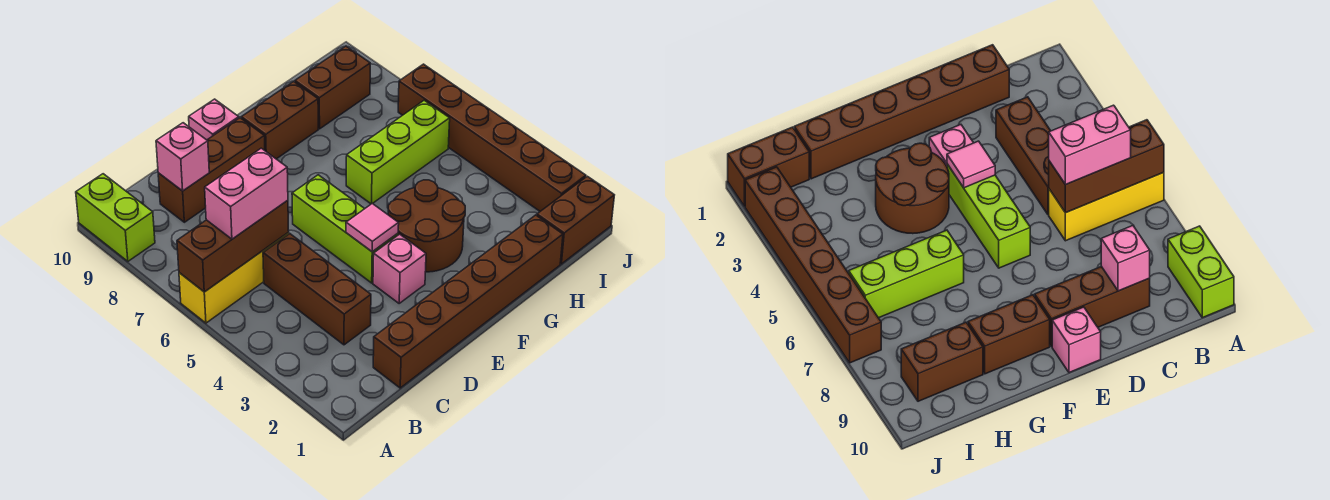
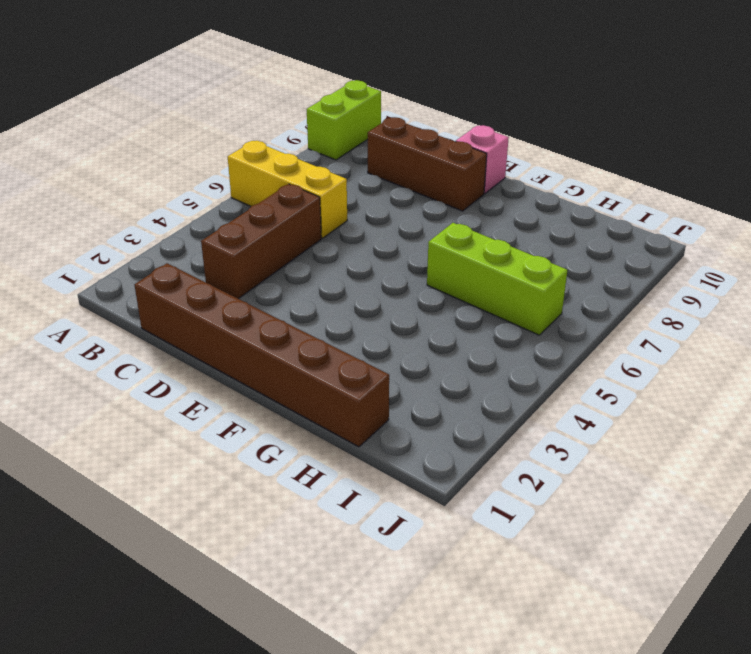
none -> pink 1x1 brick [373,234,426,303]
none -> lime 1x3 brick [292,175,398,283]
none -> brown 2x2 round brick [388,180,465,272]

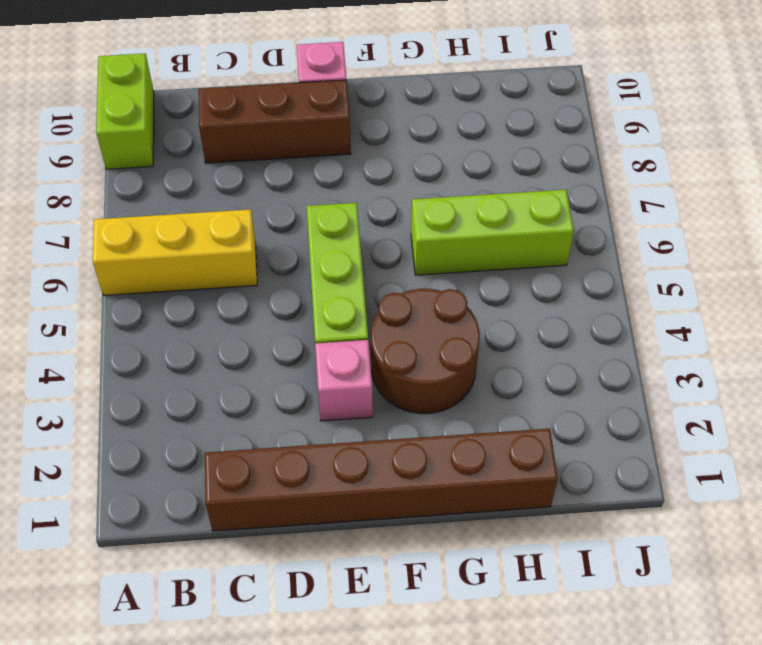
none -> brown 1x3 brick [263,234,371,345]
none -> brown 1x2 brick [241,81,318,159]
none -> brown 1x2 brick [295,46,370,129]

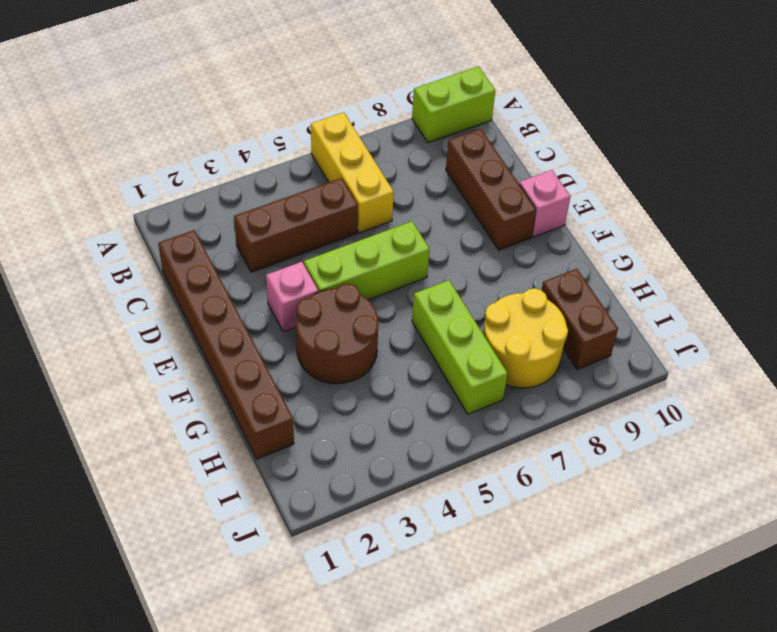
yellow 2x2 round brick [483,288,568,388] -> none
none -> brown 1x2 brick [241,81,318,159]
none -> brown 1x2 brick [537,176,614,264]
none -> brown 1x6 brick [398,64,586,211]

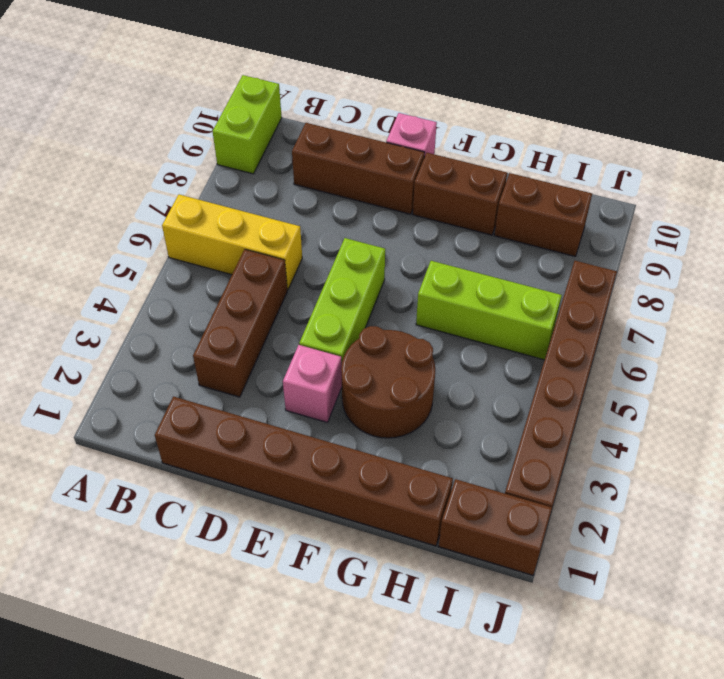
none -> brown 1x3 brick [177,200,289,292]
none -> pink 1x1 brick [156,123,209,191]
none -> pink 1x1 tile [346,204,399,252]

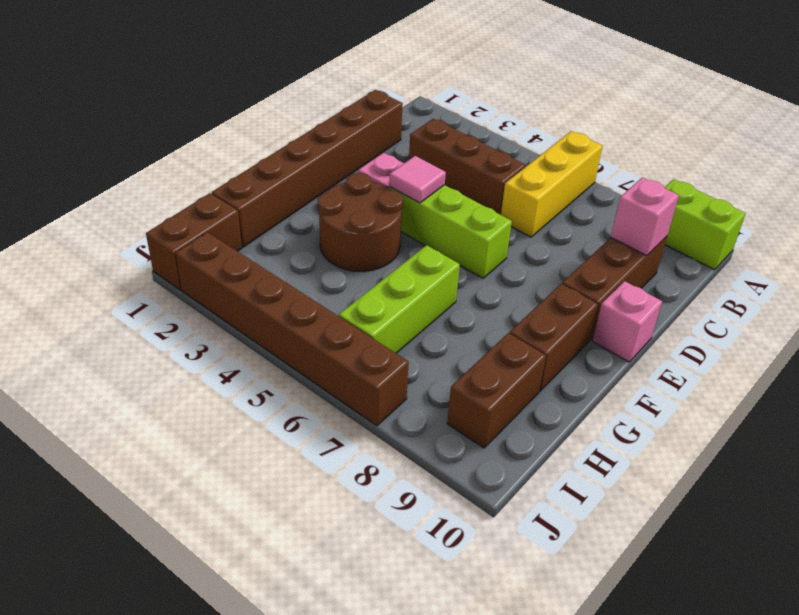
none -> brown 1x3 brick [177,200,289,292]
none -> pink 1x2 brick [205,148,288,239]

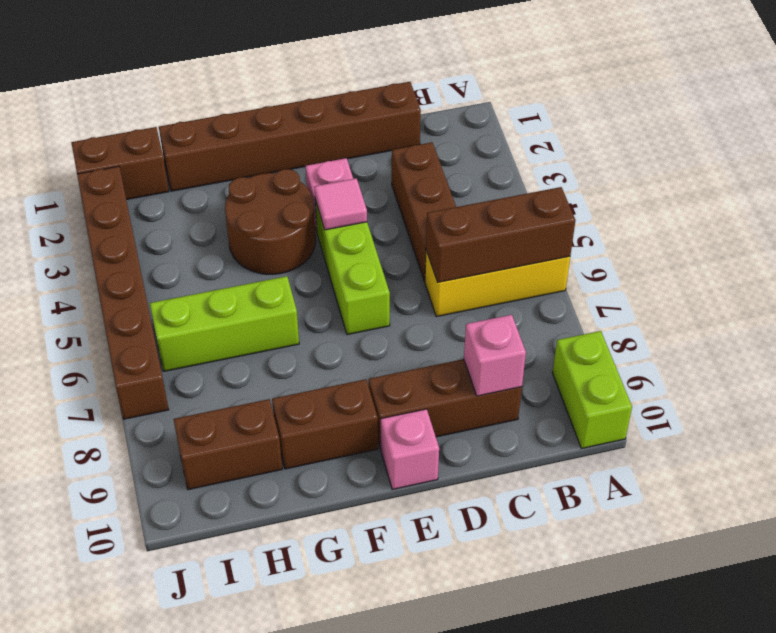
none -> pink 1x2 brick [205,148,288,239]

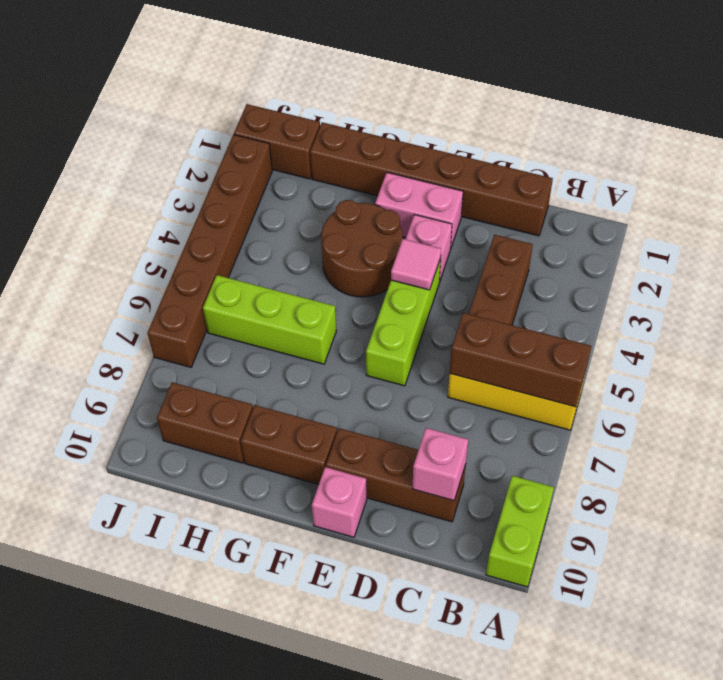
pink 1x2 brick [375,173,463,249] -> pink 1x2 brick moved to [205,148,288,239]

